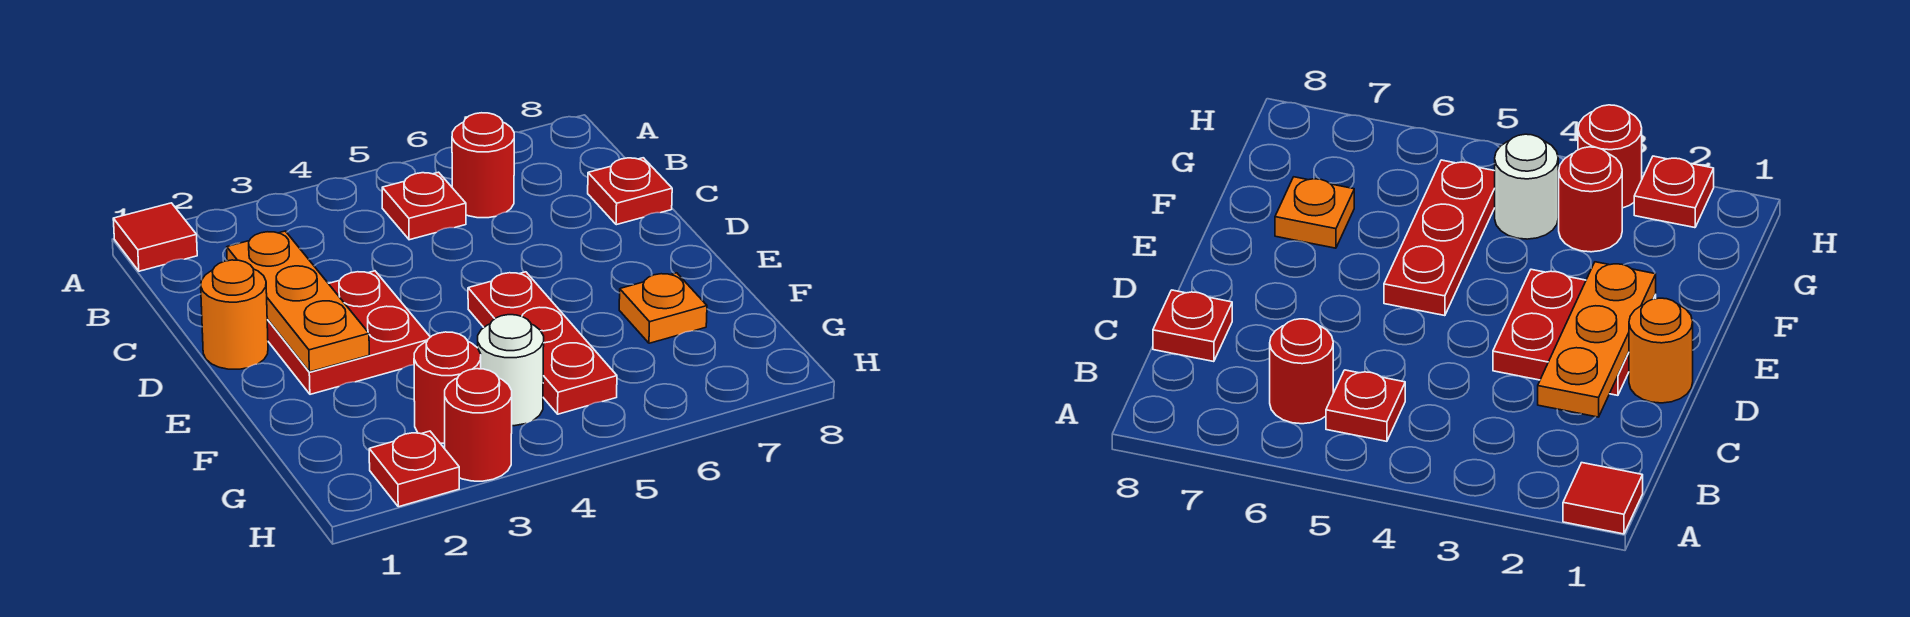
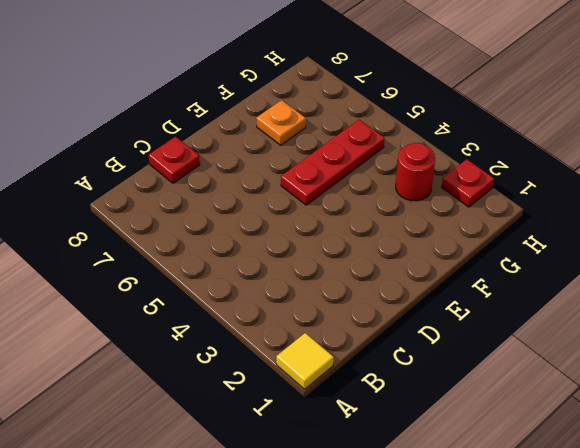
yellow 1x1 tile [276,333,334,389] -> red 1x1 tile [113,203,197,271]
none -> red 1x1 plate [382,172,466,240]
none -> red 1x1 round brick [452,113,514,218]
none -> orange 1x1 round brick [201,260,268,369]

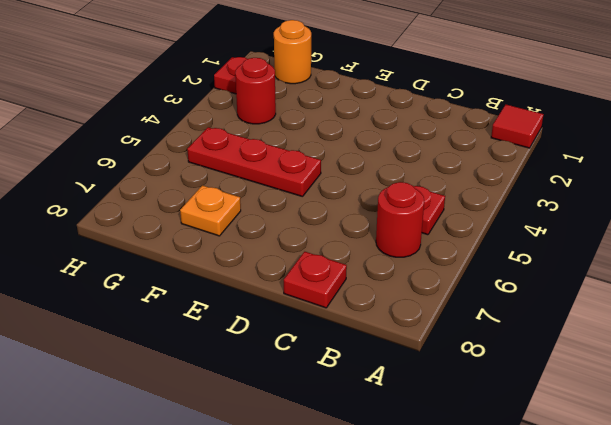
orange 1x1 round brick [274,20,311,84] -> orange 1x1 round brick moved to [201,260,268,369]
none -> red 2x2 plate [267,271,430,394]
none -> white 1x1 round brick [478,315,544,426]
none -> red 1x1 round brick [445,369,512,481]

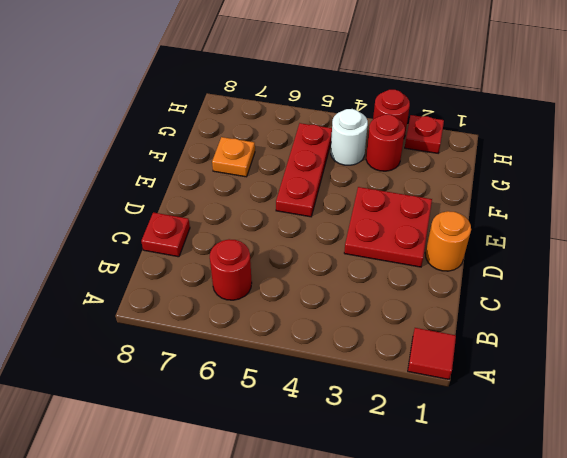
none -> red 1x1 plate [382,172,466,240]
none -> orange 1x3 plate [227,231,369,372]

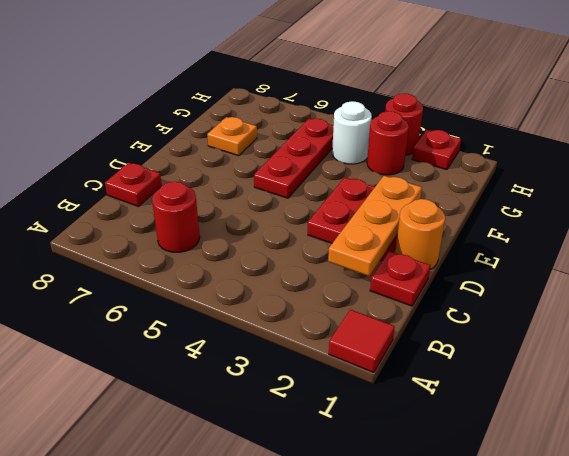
red 1x1 plate [370,251,431,306] -> red 1x1 plate moved to [382,172,466,240]

